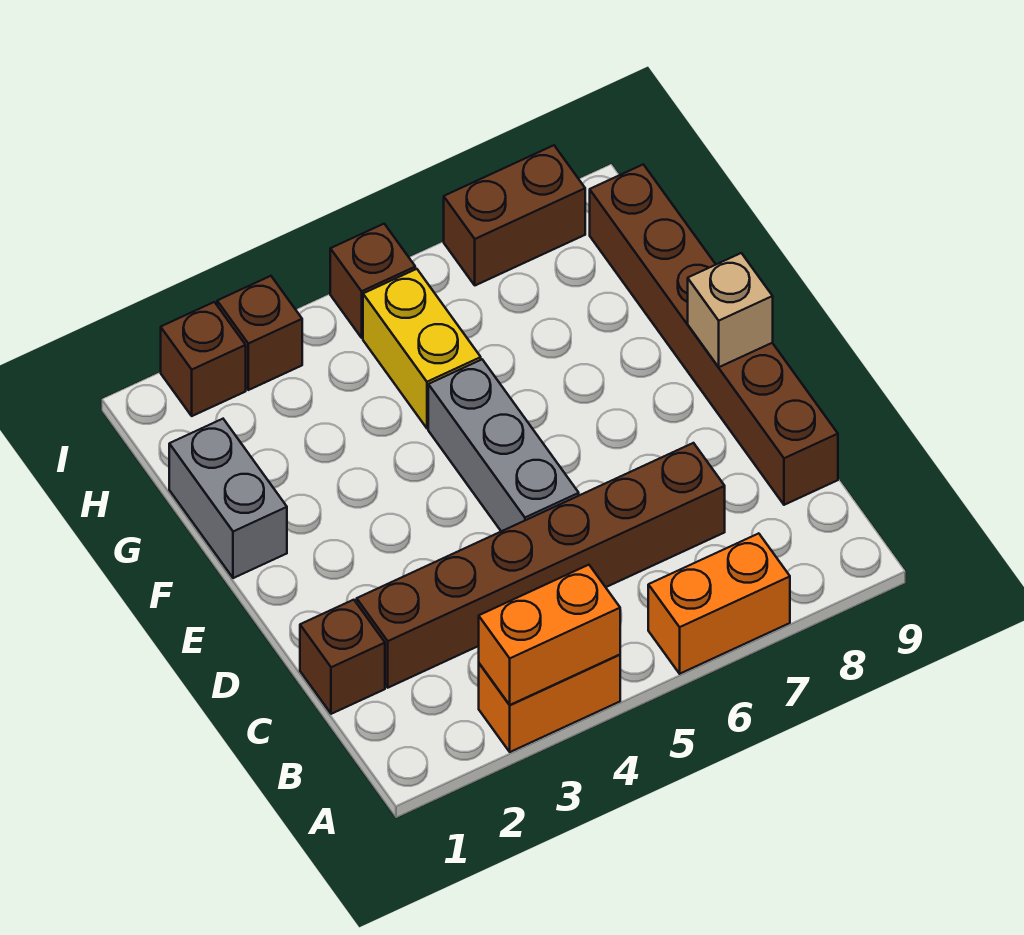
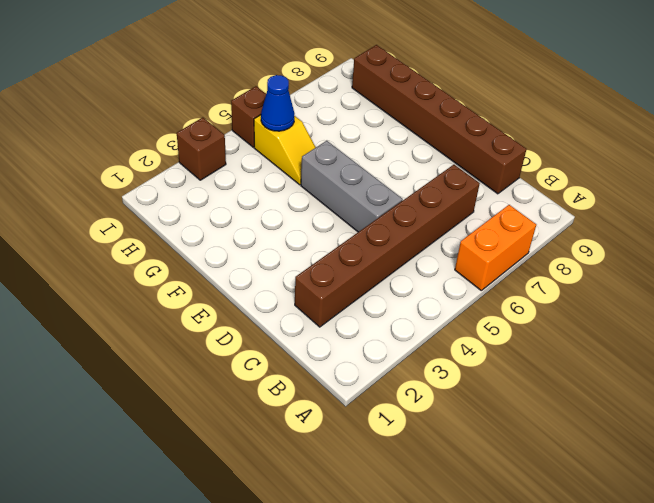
yellow 1x2 slope [254,115,316,185] -> yellow 1x2 brick [363,269,481,428]
blue 1x1 cone [261,75,295,131] -> none
none -> orange 1x2 brick [479,655,620,752]
none -> brown 1x1 brick [300,600,385,714]
none -> grey 1x2 brick [169,419,287,578]

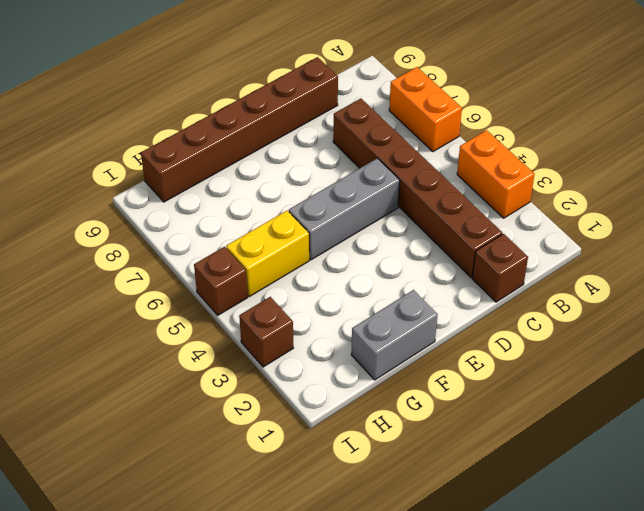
none -> brown 1x1 brick [161,302,246,416]
none -> brown 1x2 brick [444,145,585,285]
none -> orange 1x2 brick [479,565,620,705]

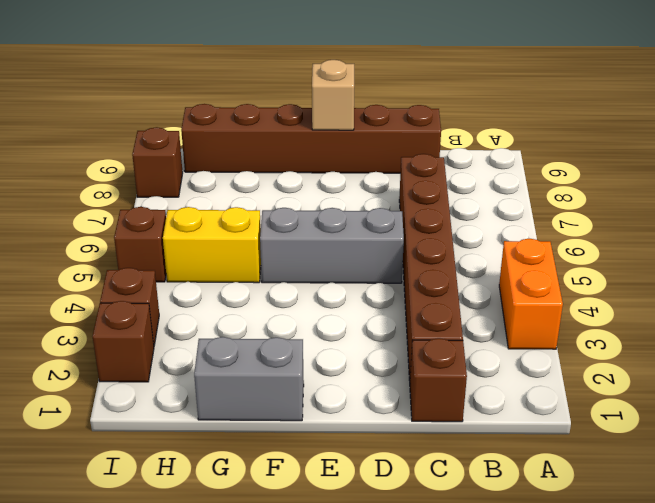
brown 1x1 brick [132,127,183,197] -> brown 1x2 brick [444,145,585,285]
none -> orange 1x2 brick [648,533,790,674]
none -> orange 1x2 brick [479,565,620,705]

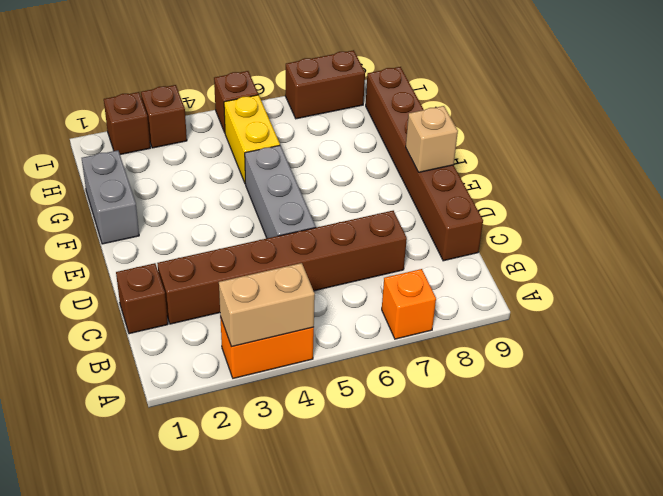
tan 1x2 brick [219,263,315,347] -> orange 1x2 brick [479,565,620,705]
orange 1x1 brick [382,269,436,339] -> orange 1x2 brick [648,533,790,674]

